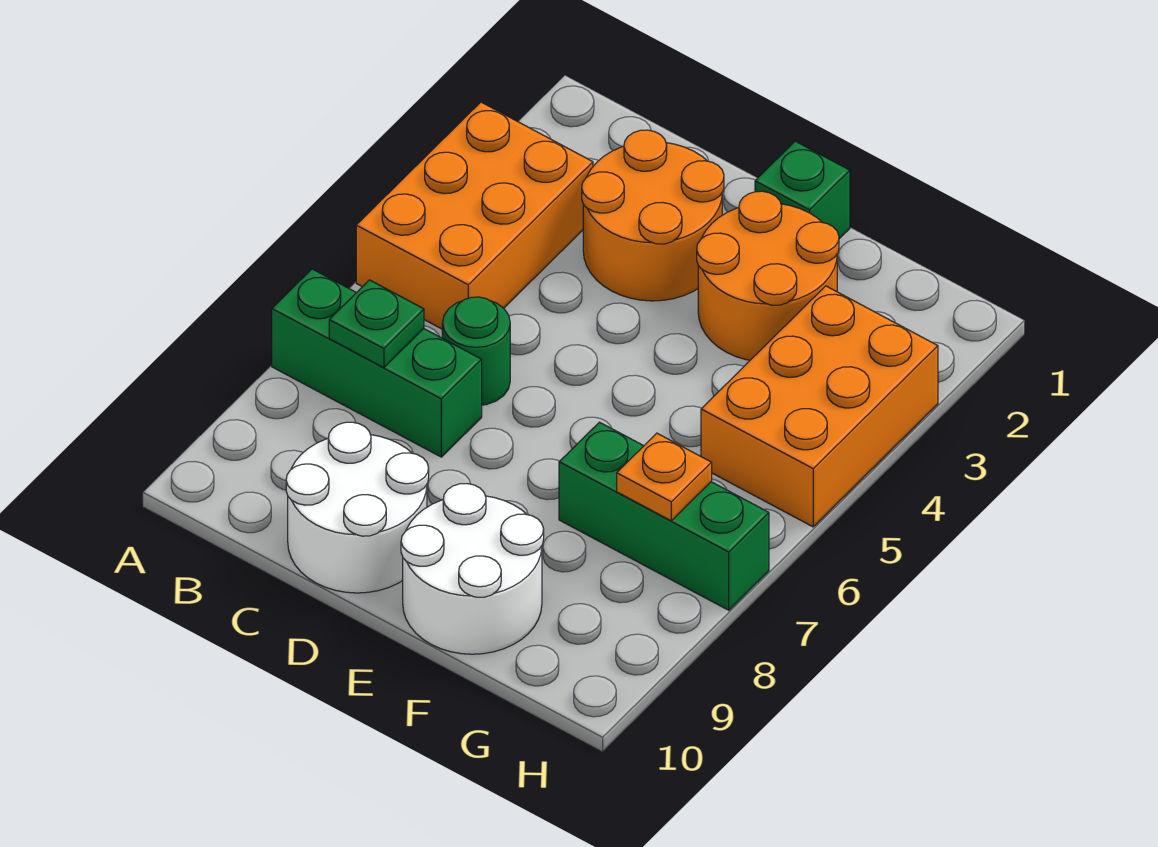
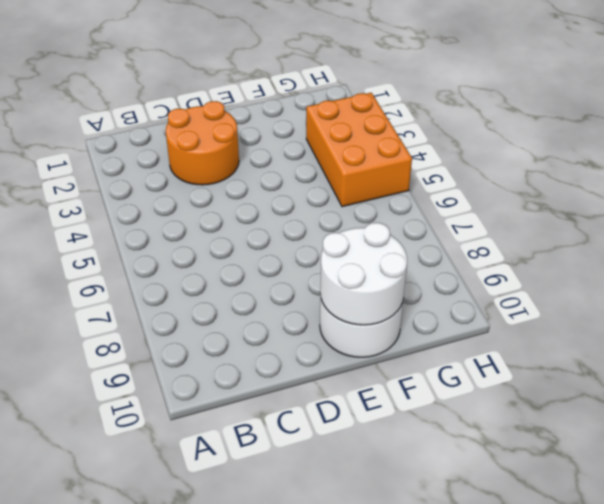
white 2x2 round brick [320,223,407,325] -> white 2x2 round brick moved to [286,422,429,593]
none -> orange 2x3 brick [356,102,593,329]
none -> green 1x3 brick [272,269,482,457]
none -> green 1x1 round brick [442,297,510,405]

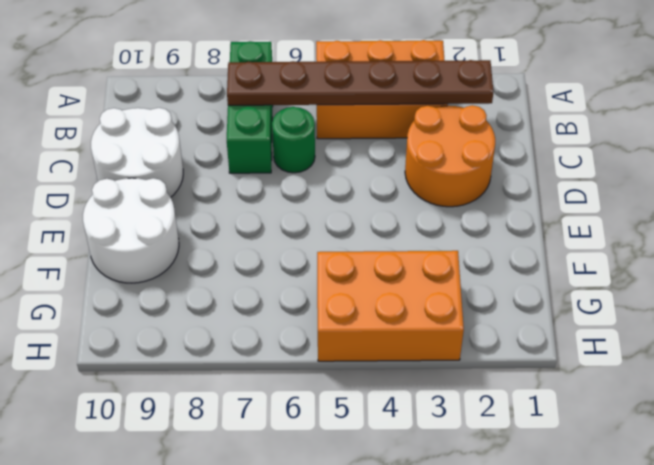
brown 1x6 plate [227,60,494,105] -> green 1x1 plate [329,280,424,368]
none -> green 1x1 brick [755,141,850,239]
none -> orange 2x2 round brick [697,191,839,360]
none -> green 1x3 brick [559,422,769,610]

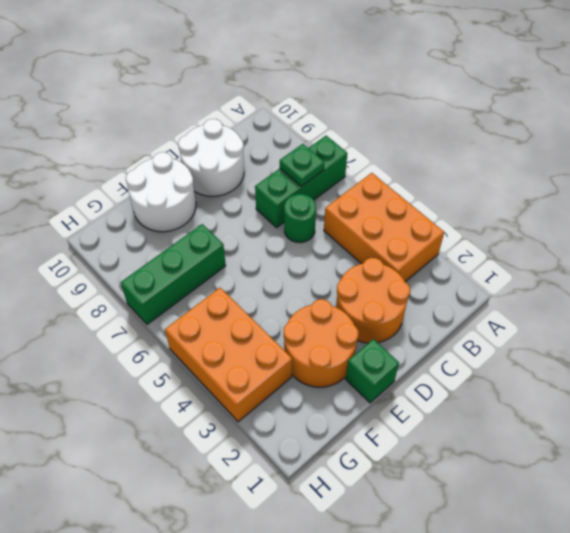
none -> orange 1x1 plate [617,433,712,521]

